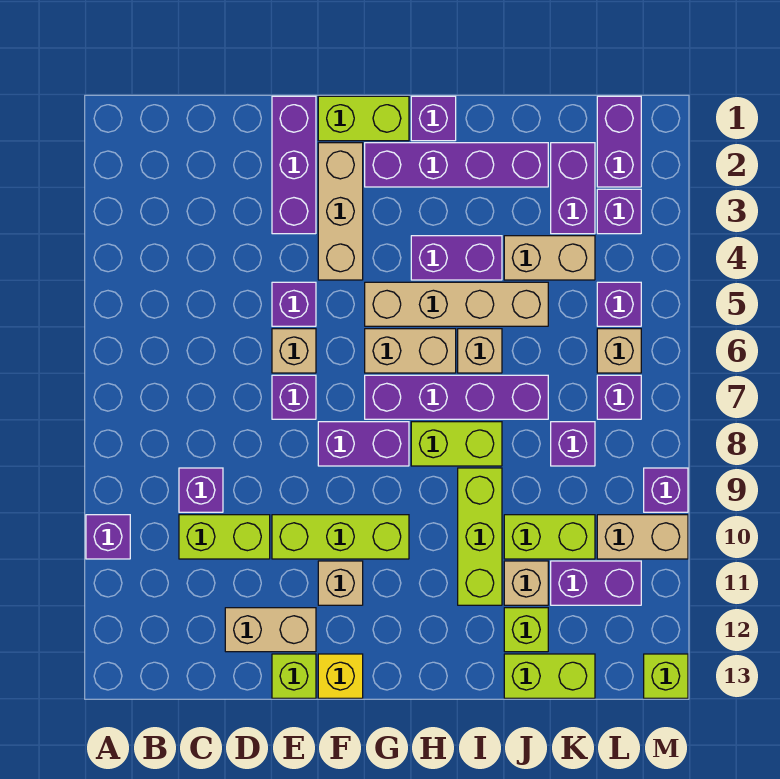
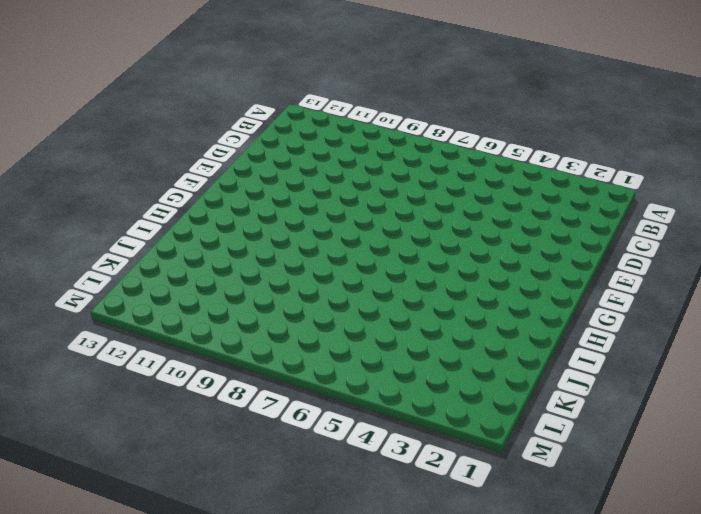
none -> purple 1x1 brick [86,515,130,559]
none -> purple 1x1 brick [179,468,223,512]
none -> lime 1x2 brick [179,515,270,559]
none -> tan 1x2 brick [225,608,316,652]

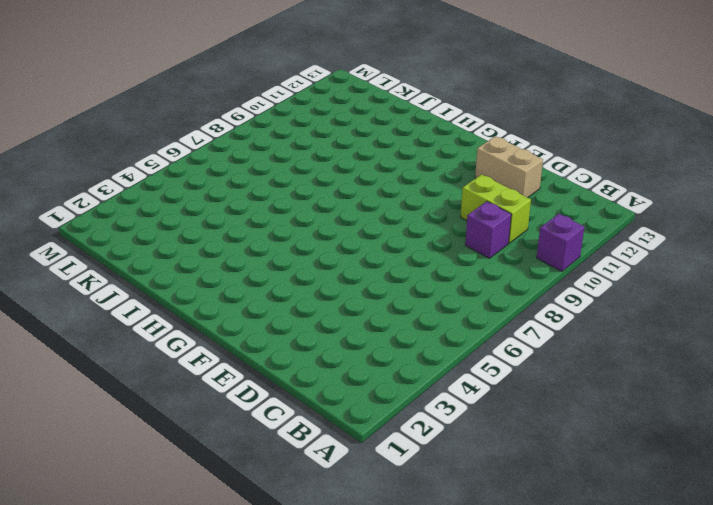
none -> purple 1x3 brick [272,96,316,234]
none -> purple 1x1 brick [272,282,316,326]
none -> tan 1x1 brick [272,329,316,373]
none -> purple 1x1 brick [272,375,316,419]

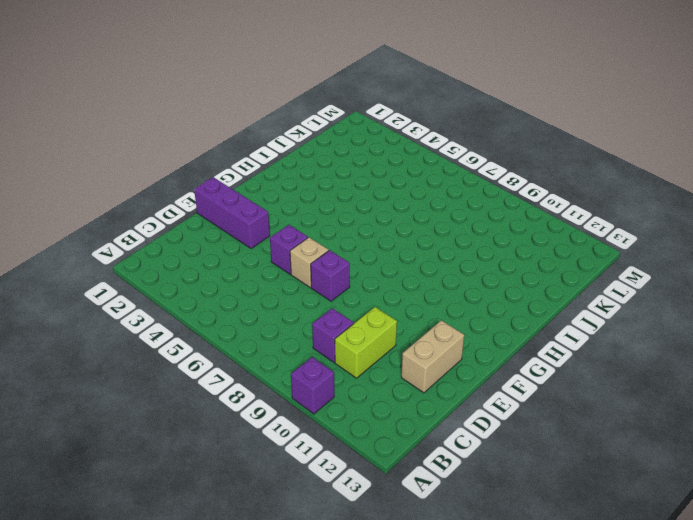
none -> lime 1x3 brick [272,515,409,559]
none -> lime 1x1 brick [272,654,316,698]
none -> lime 1x2 brick [318,96,409,141]
none -> tan 1x3 brick [318,143,363,280]

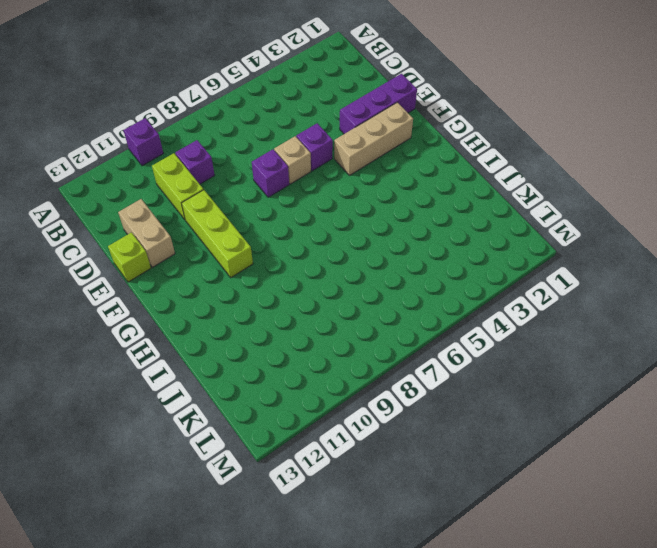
none -> lime 1x2 brick [318,96,409,141]
none -> purple 1x2 brick [318,422,409,466]
none -> tan 1x1 brick [318,561,363,605]
none -> yellow 1x1 brick [318,654,363,698]

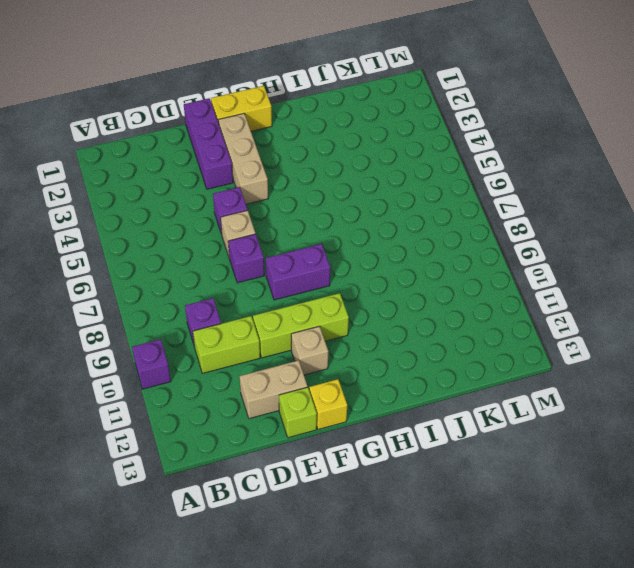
yellow 1x2 brick [211,86,272,131] -> lime 1x2 brick [318,96,409,141]
none -> purple 1x4 brick [365,143,548,187]
none -> tan 1x4 brick [365,282,548,326]
none -> tan 1x2 brick [365,329,456,373]
none -> purple 1x4 brick [365,375,548,419]

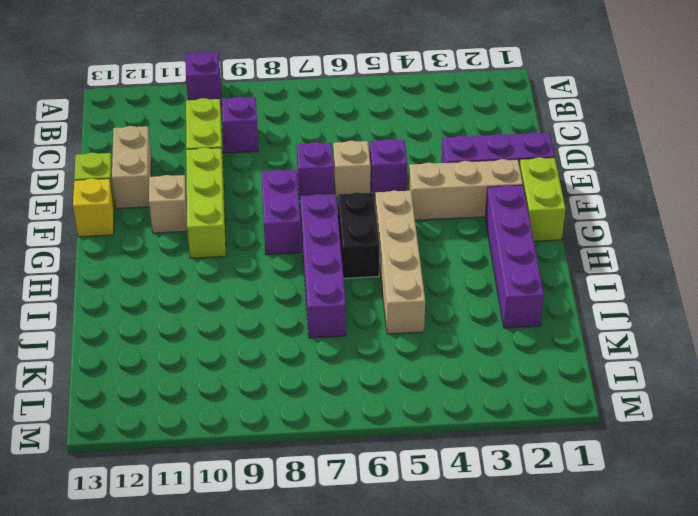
black 1x2 brick [338,192,379,278] -> tan 1x2 brick [365,329,456,373]
none -> purple 1x1 brick [411,96,456,141]
none -> purple 1x2 brick [411,236,502,280]
none -> lime 1x2 brick [411,422,502,466]
none -> tan 1x1 brick [458,329,502,373]

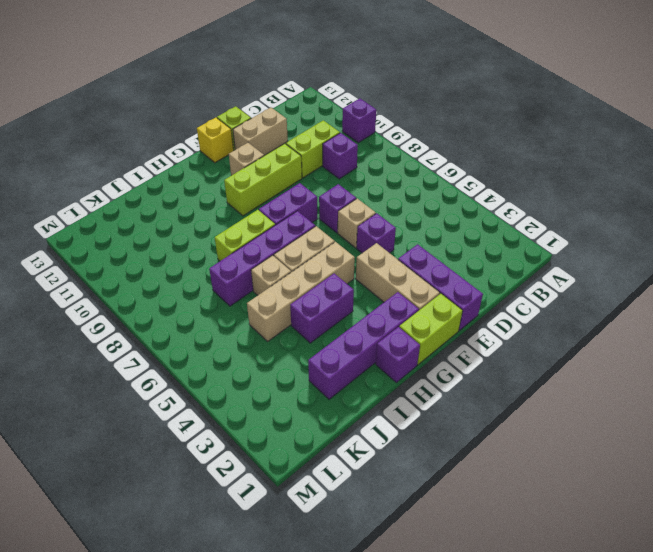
none -> lime 1x3 brick [458,468,502,605]
none -> tan 1x2 brick [504,236,595,280]
none -> lime 1x2 brick [504,515,595,559]
none -> tan 1x1 brick [504,561,548,605]

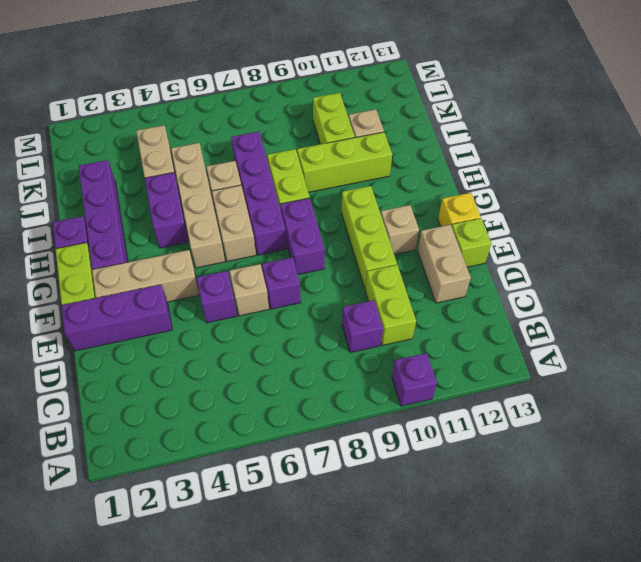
none -> lime 1x1 brick [504,608,548,652]
none -> lime 1x2 brick [504,654,595,698]
none -> purple 1x2 brick [551,143,595,234]
none -> purple 1x1 brick [551,422,595,466]

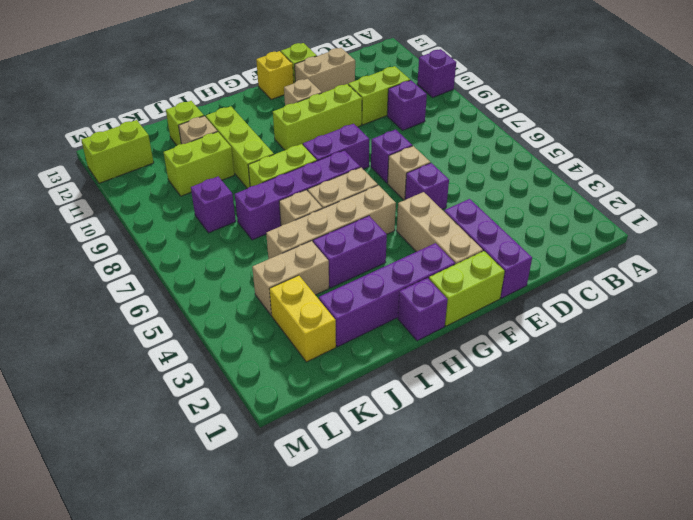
yellow 1x2 brick [269,275,336,362] -> purple 1x2 brick [551,143,595,234]
lime 1x2 brick [81,120,154,183] -> lime 1x2 brick moved to [504,654,595,698]
none -> purple 1x2 brick [551,561,641,605]
none -> purple 1x2 brick [597,96,641,187]
none -> purple 1x1 brick [597,189,641,234]
none -> purple 1x1 brick [597,282,641,326]

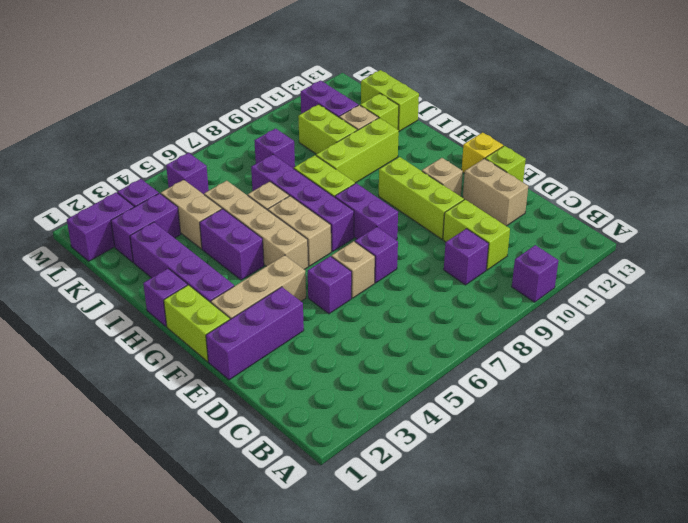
none -> tan 1x1 brick [597,329,641,373]
none -> purple 1x1 brick [597,375,641,419]
none -> tan 1x2 brick [597,515,688,559]
none -> purple 1x1 brick [644,468,688,512]

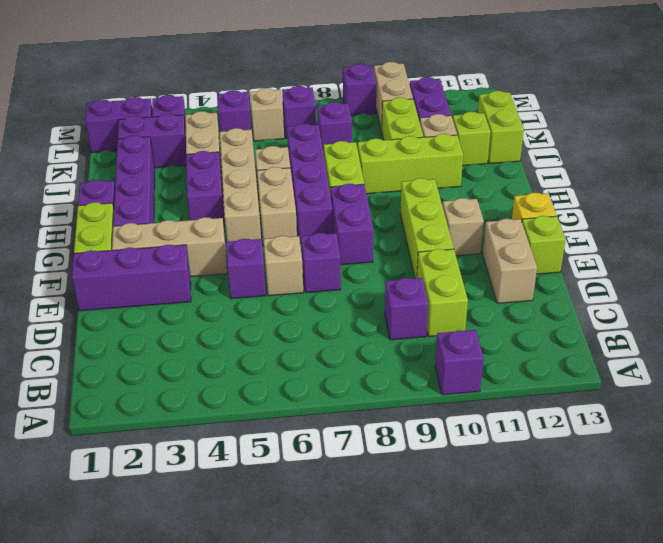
none -> lime 1x1 brick [644,654,688,698]

